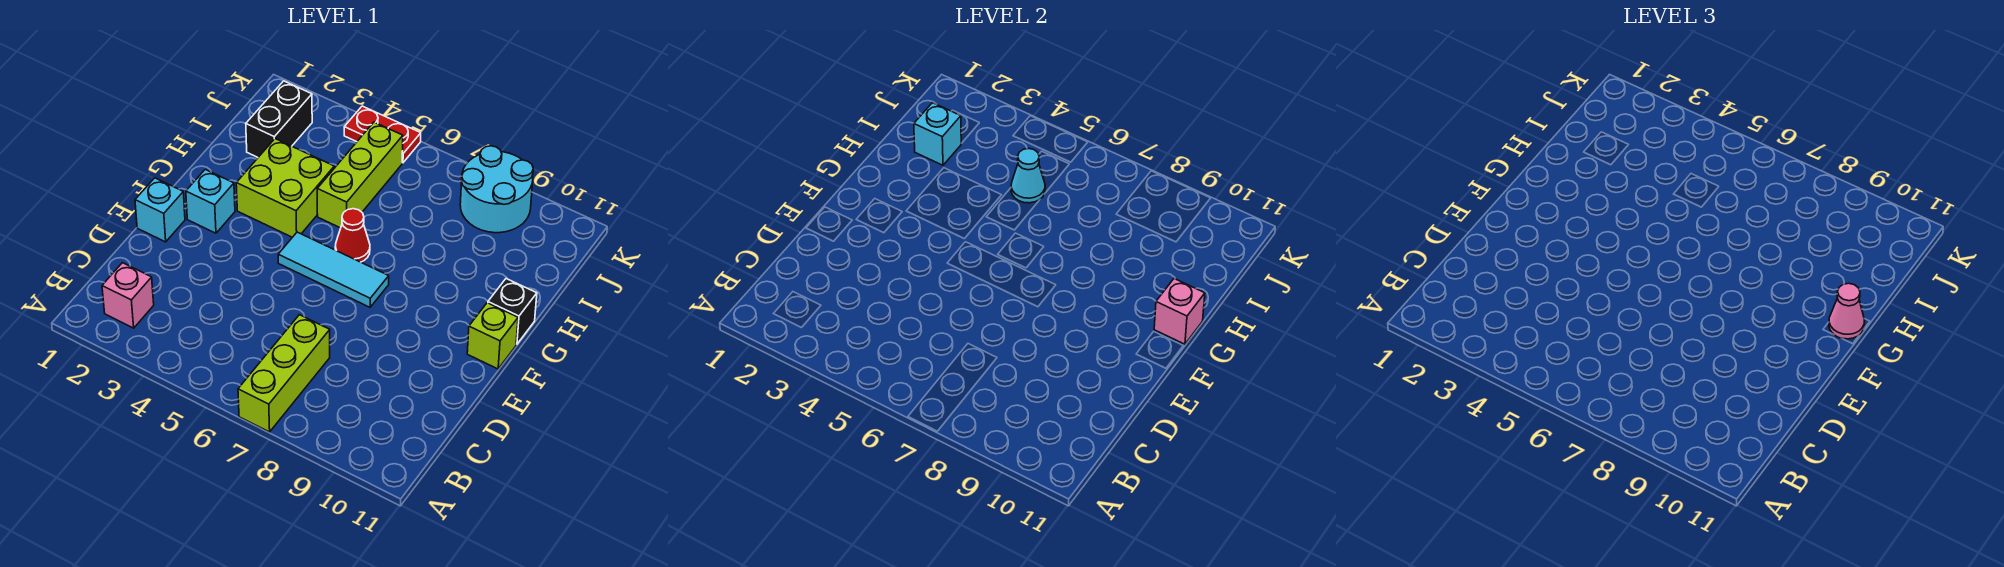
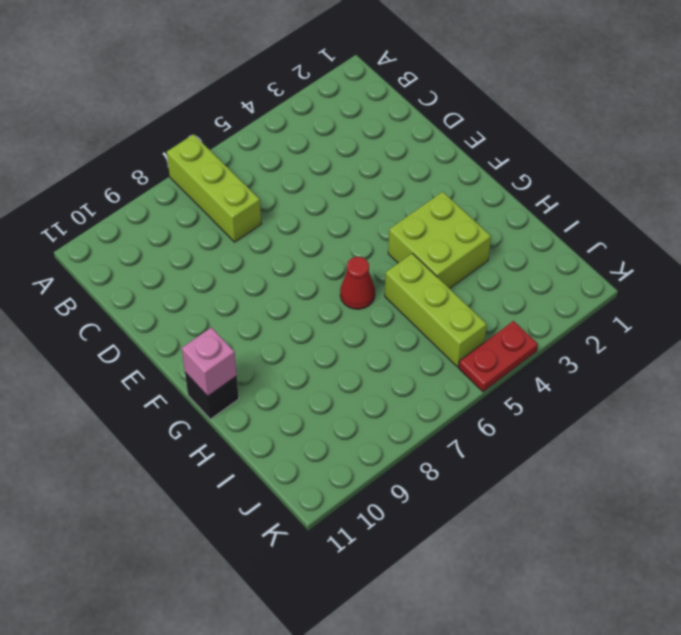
none -> pink 1x1 brick [102,263,154,328]
none -> cyan 1x1 brick [135,178,185,242]
none -> cyan 1x1 brick [186,170,235,233]

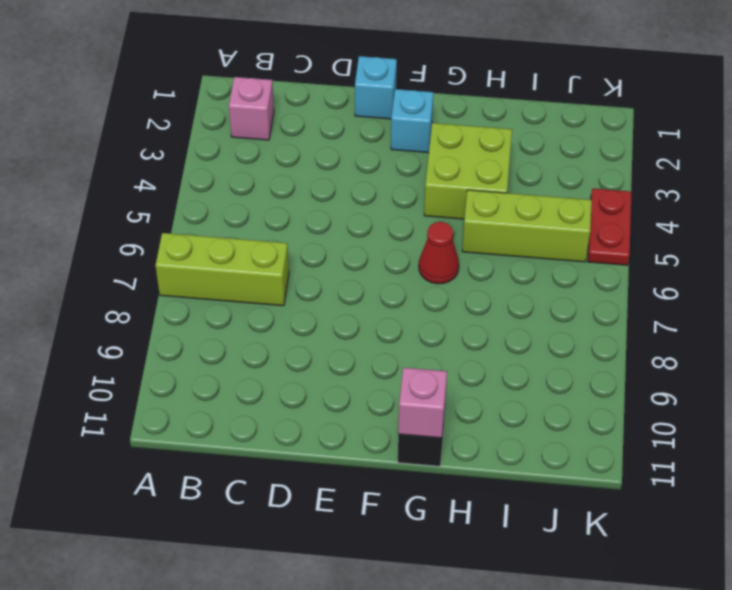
none -> cyan 1x3 tile [278,232,389,307]
none -> lime 1x1 brick [467,303,518,369]
none -> black 1x2 brick [246,81,312,157]

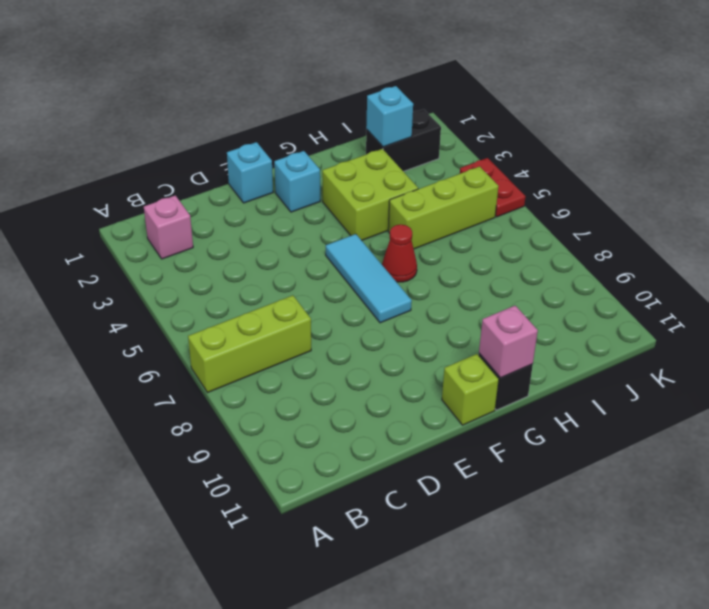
none -> cyan 2x2 round brick [460,146,533,233]
none -> cyan 1x1 cone [1011,149,1045,203]
none -> pink 1x1 cone [1829,283,1864,339]

